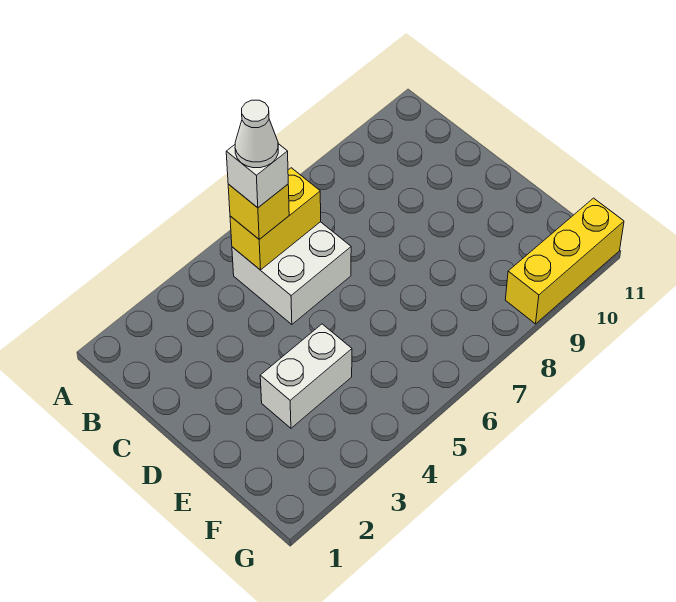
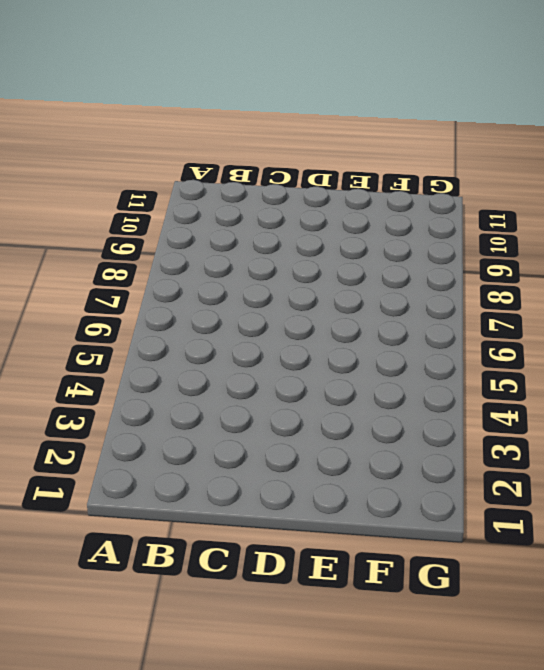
none -> white 2x2 brick [232,222,351,324]
none -> white 1x2 brick [260,324,352,428]

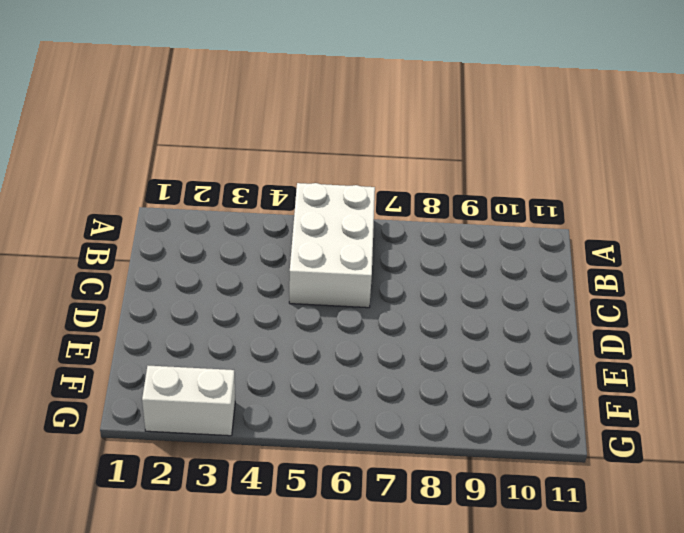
white 2x3 brick [289,183,375,308] -> white 2x2 brick [232,222,351,324]
white 1x2 brick [142,366,235,436] -> white 1x2 brick moved to [260,324,352,428]
none -> yellow 1x3 brick [505,198,624,324]
none -> yellow 1x2 brick [230,168,321,270]

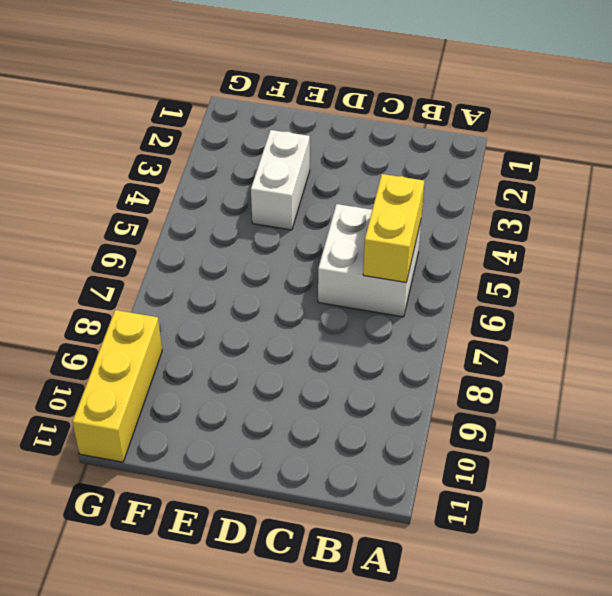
none -> yellow 1x1 brick [228,184,289,239]
none -> white 1x1 brick [226,144,288,208]

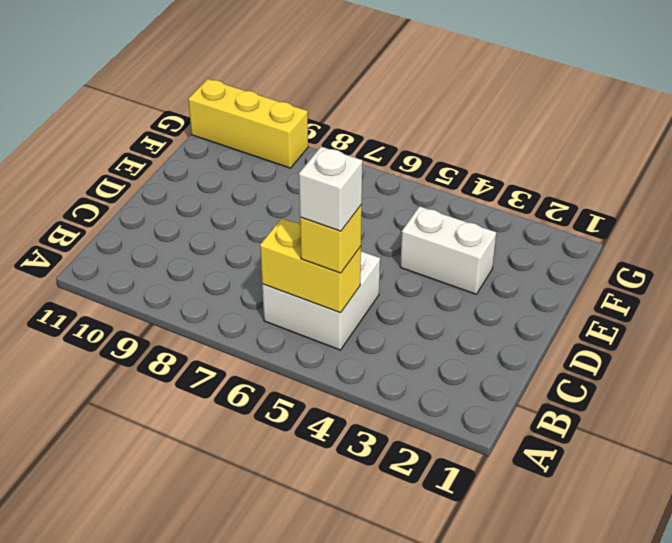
none -> white 1x1 cone [235,100,278,168]

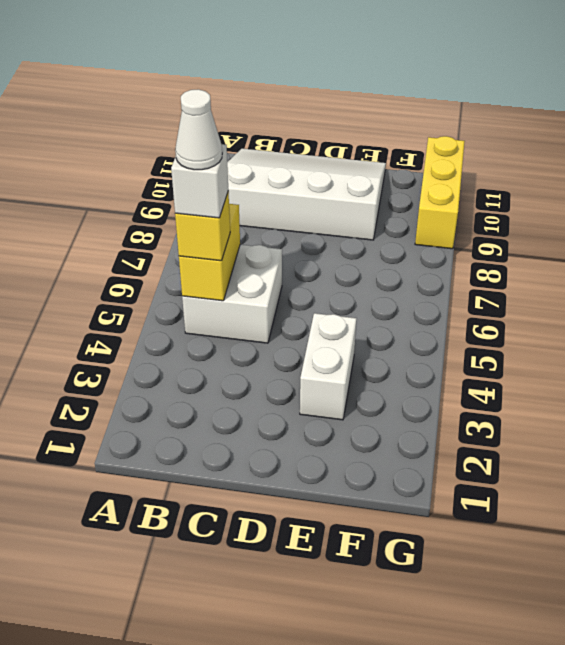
white 3x4 slope [227,149,386,240] -> none

